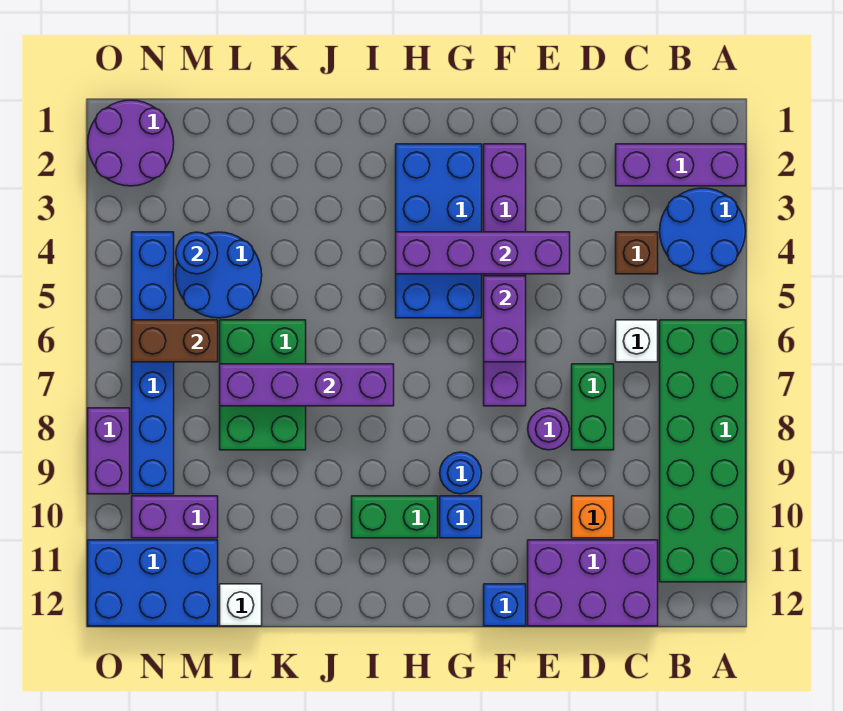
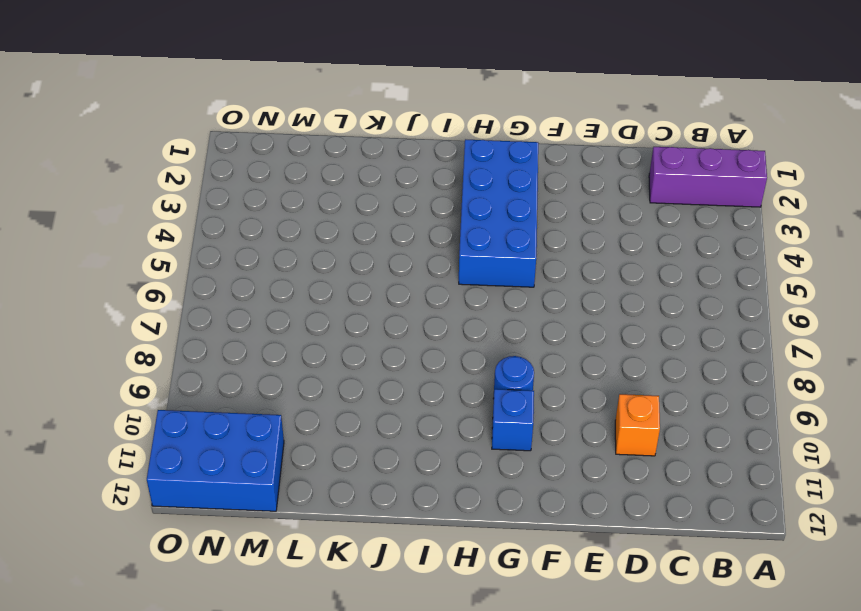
none -> blue 2x2 round brick [660,188,746,274]
none -> green 2x6 brick [660,320,746,582]
none -> brown 1x1 brick [616,232,658,274]

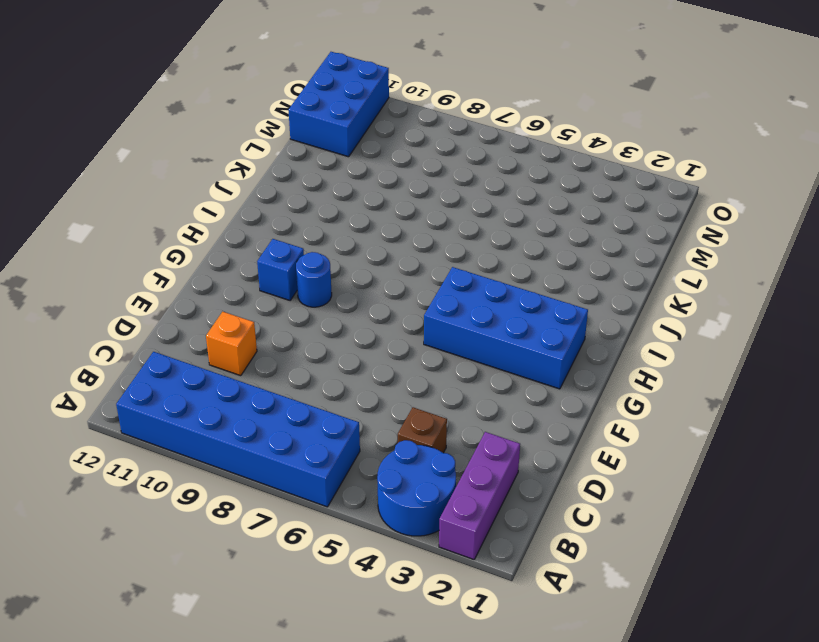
blue 2x6 brick [116,352,360,507] -> green 2x6 brick [660,320,746,582]
none -> white 1x1 brick [616,320,658,362]
none -> purple 2x3 brick [528,540,658,626]
none -> green 1x2 brick [572,364,614,450]

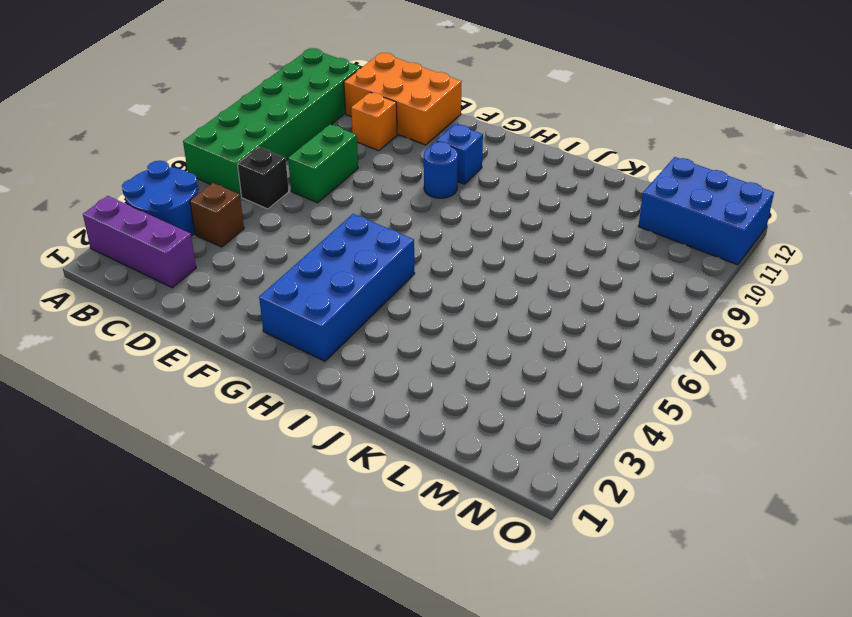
black 1x1 brick [238,147,289,209] -> white 1x1 brick [616,320,658,362]
orange 2x3 brick [344,53,462,145] -> purple 2x3 brick [528,540,658,626]
none -> purple 1x1 round brick [528,408,570,450]
none -> purple 1x6 brick [484,144,526,406]
none -> blue 1x1 brick [484,584,526,626]

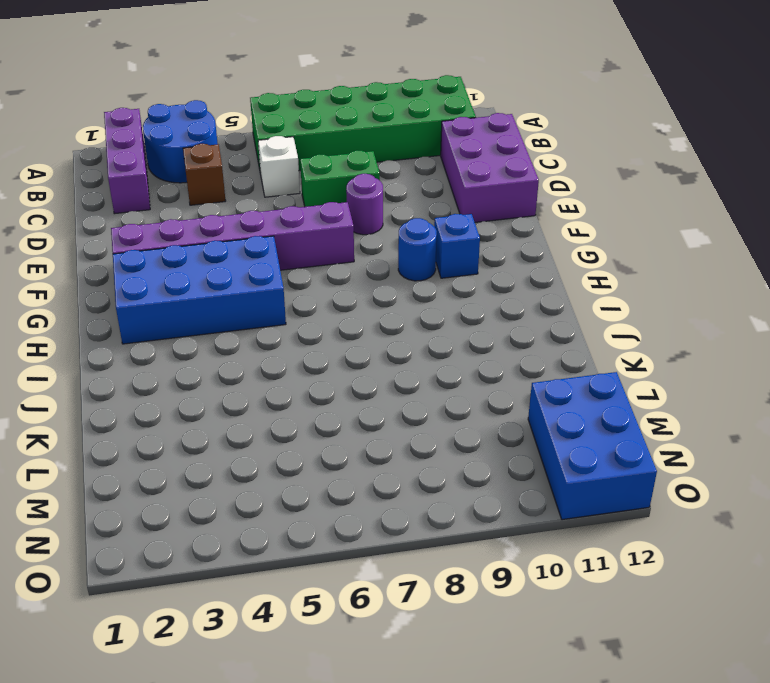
none -> orange 1x1 brick [572,496,614,538]
none -> blue 1x1 brick [484,584,526,626]
none -> green 1x2 brick [352,496,438,538]

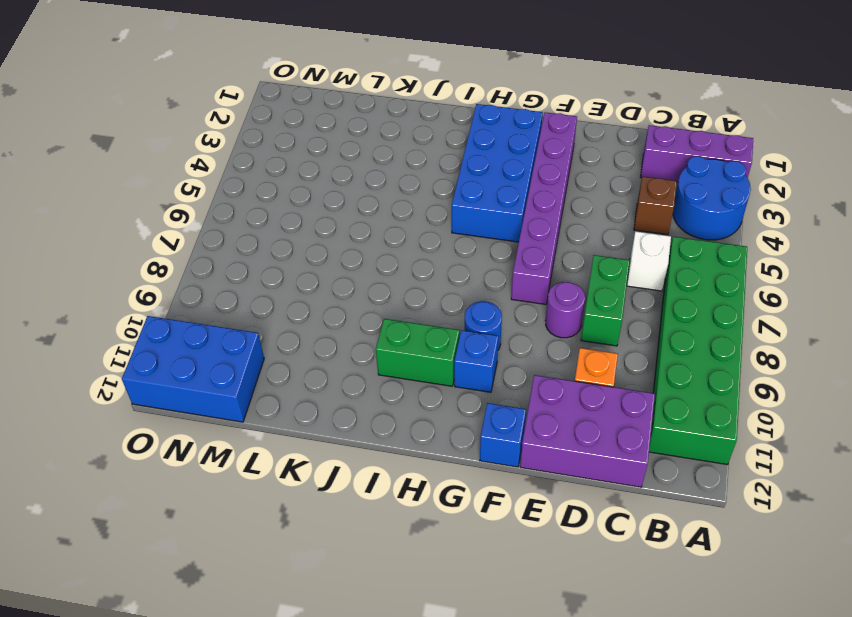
none -> green 2x3 brick [220,320,306,450]
none -> blue 2x2 round brick [176,232,262,318]
none -> white 1x1 brick [220,584,262,626]

